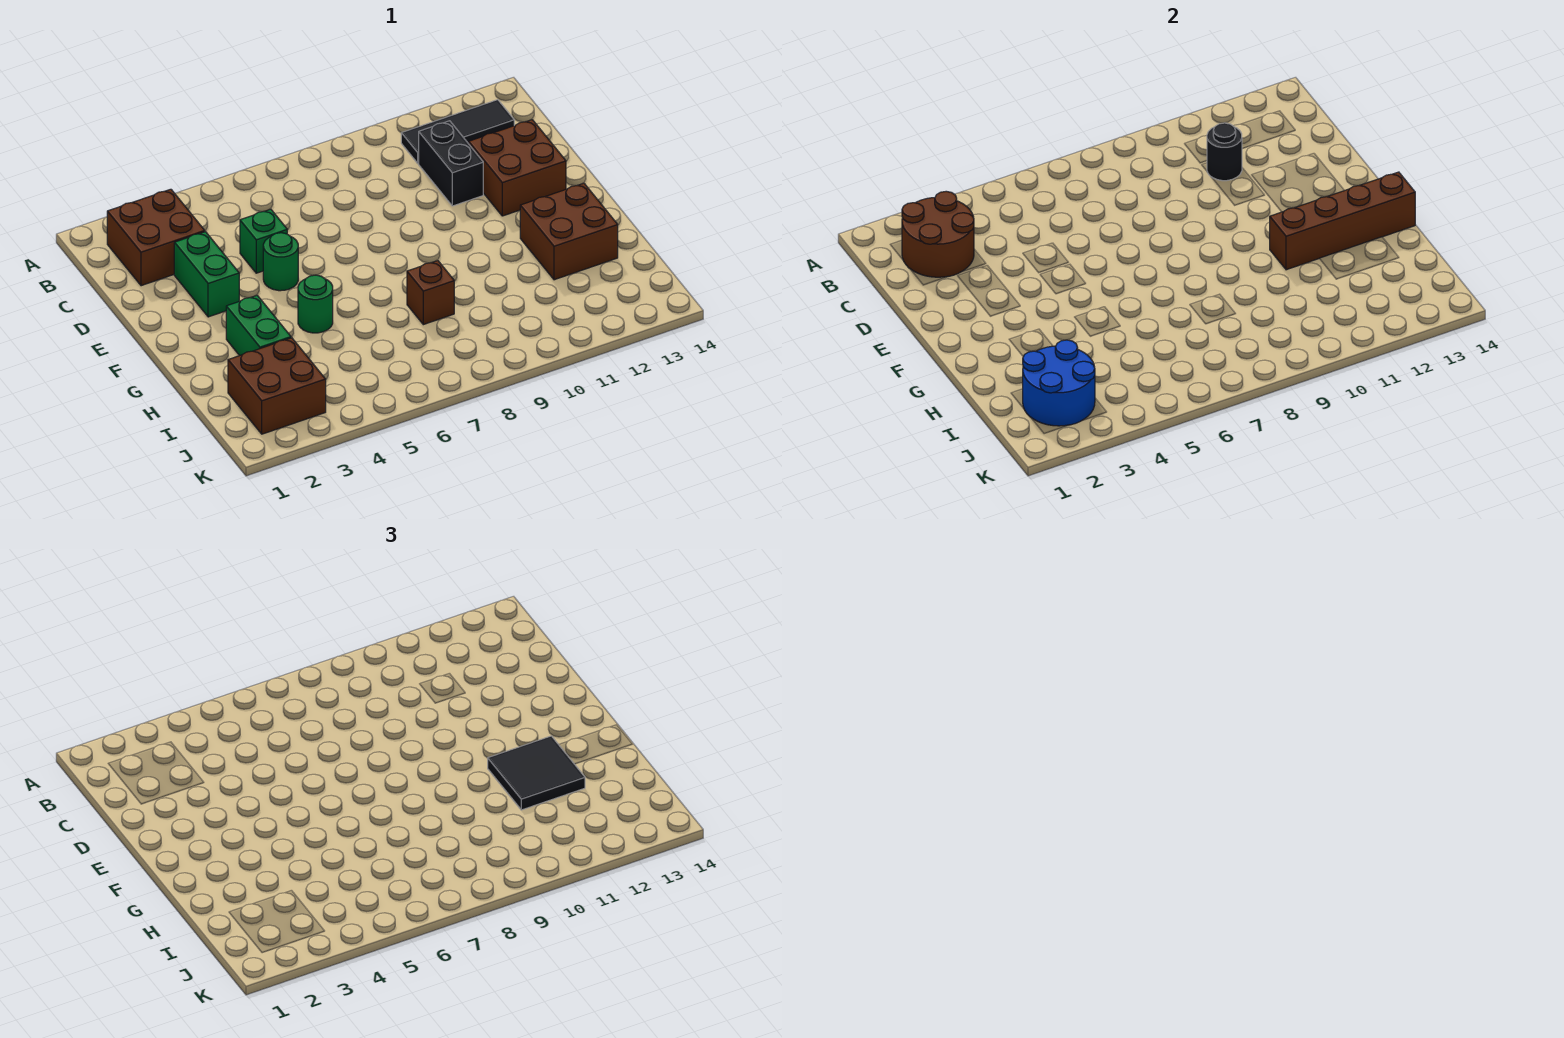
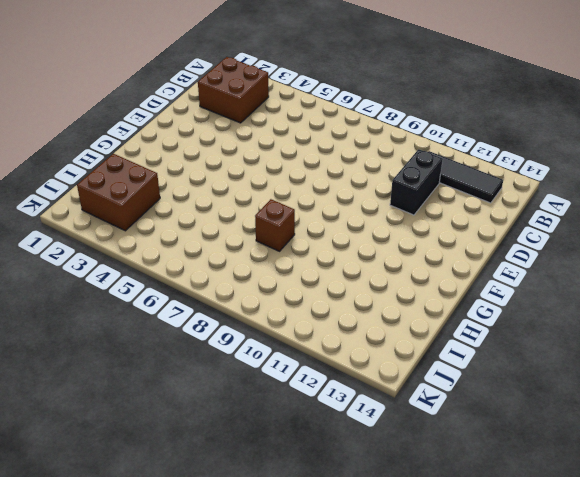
none -> green 1x2 brick [174,232,239,317]
none -> green 1x1 brick [240,209,287,273]
none -> brown 2x2 brick [469,120,566,216]

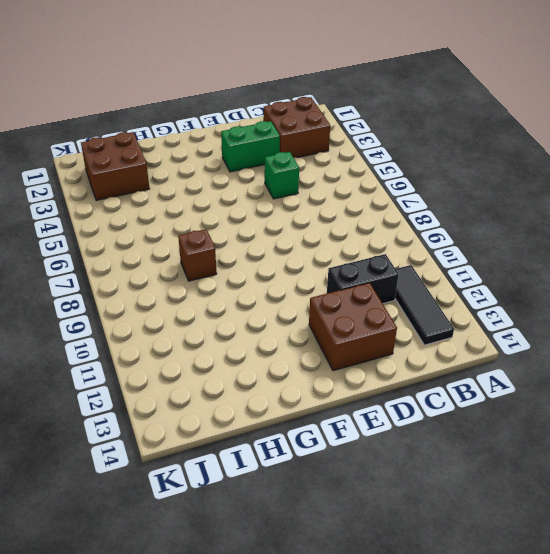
none -> green 1x1 round brick [263,233,298,291]
none -> green 1x2 brick [226,296,291,356]
none -> green 1x1 round brick [298,275,333,333]

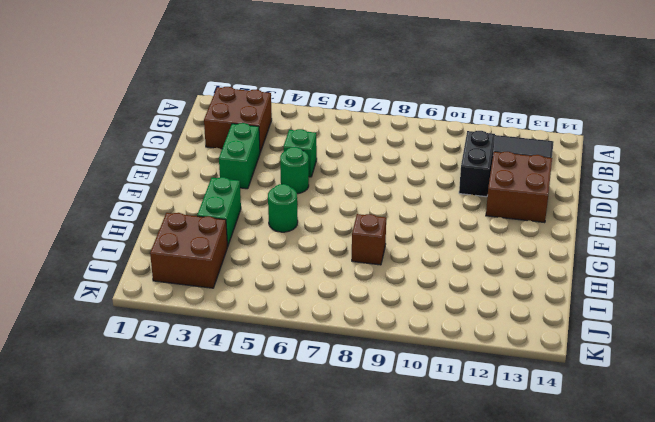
none -> brown 2x2 brick [520,183,618,280]
none -> brown 2x2 round brick [902,191,974,277]
none -> black 1x1 round brick [1207,123,1242,181]

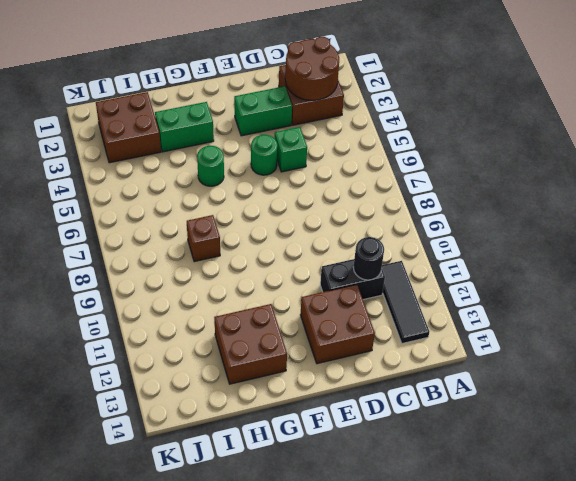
none -> brown 1x4 brick [1270,172,1415,270]
none -> blue 2x2 round brick [1023,340,1095,426]
none -> black 2x2 tile [488,736,585,810]

